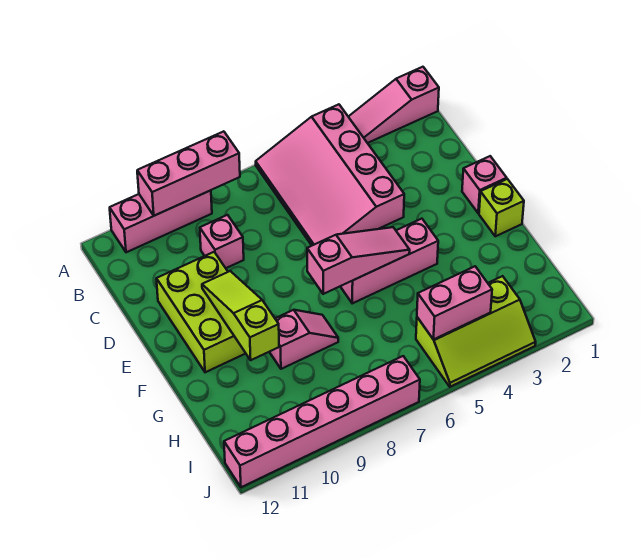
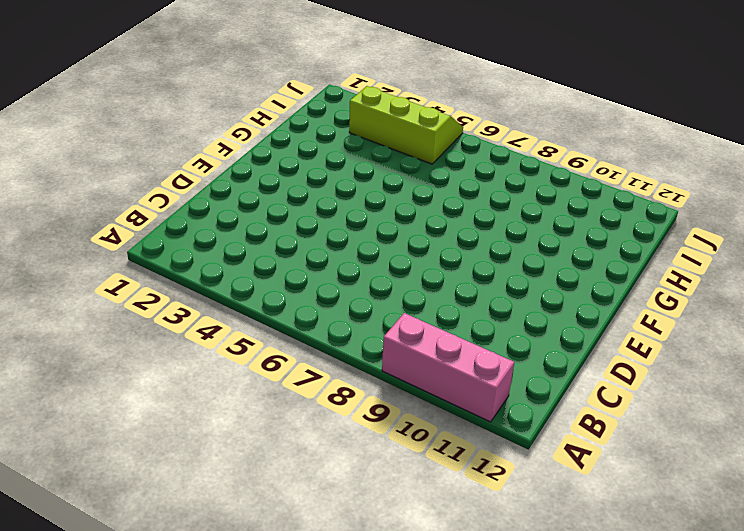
none -> pink 1x3 slope [348,67,439,143]
none -> pink 3x4 slope [256,104,404,245]
none -> pink 1x1 brick [200,215,244,268]

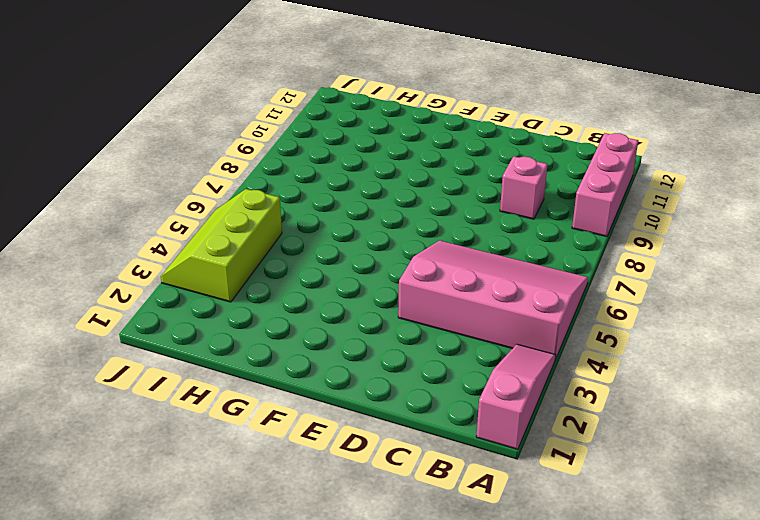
none -> lime 2x3 brick [156,252,246,372]
none -> pink 1x1 brick [462,156,507,213]
none -> lime 1x1 brick [479,179,524,236]

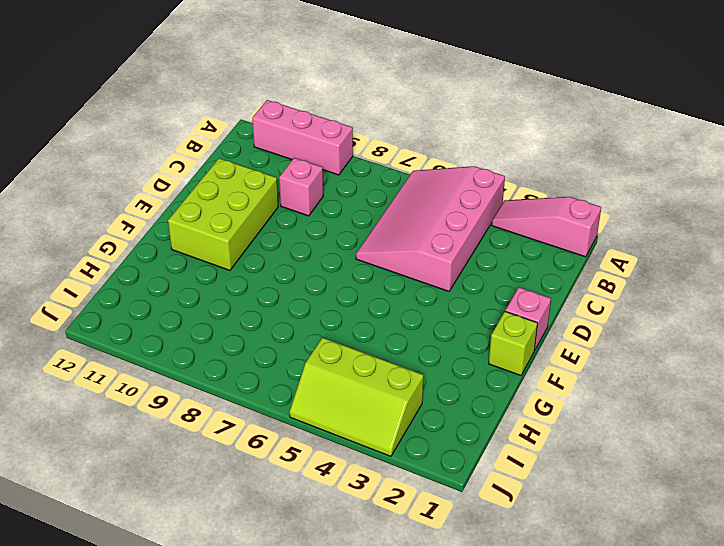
none -> pink 1x3 brick [340,219,438,303]
none -> pink 1x2 slope [270,310,338,369]
none -> pink 1x6 brick [224,356,420,487]

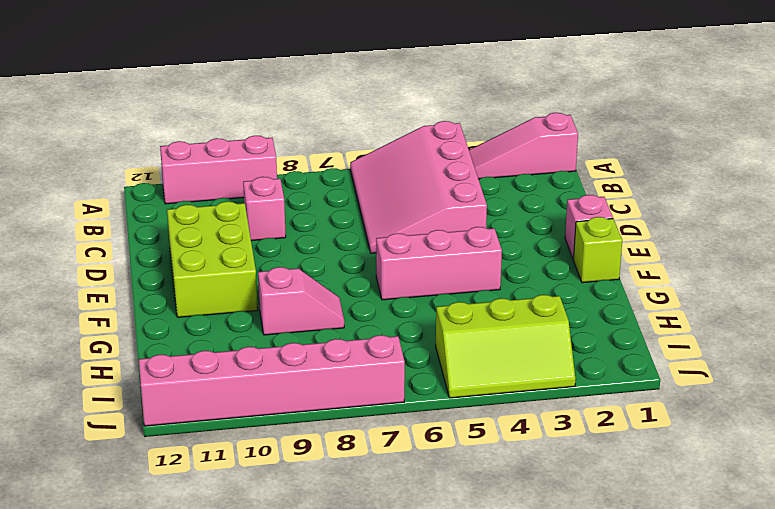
none -> pink 1x3 brick [137,131,240,216]
none -> lime 1x3 slope [202,271,279,360]
none -> pink 1x3 slope [307,227,410,294]

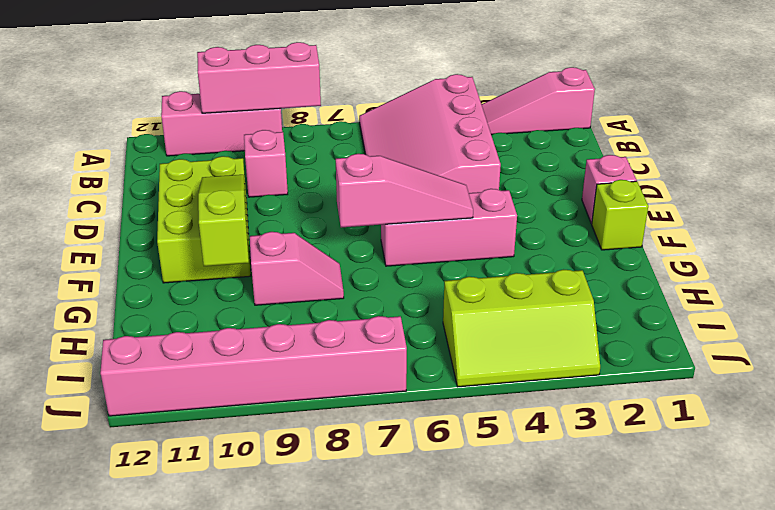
none -> pink 1x2 brick [417,266,492,339]

